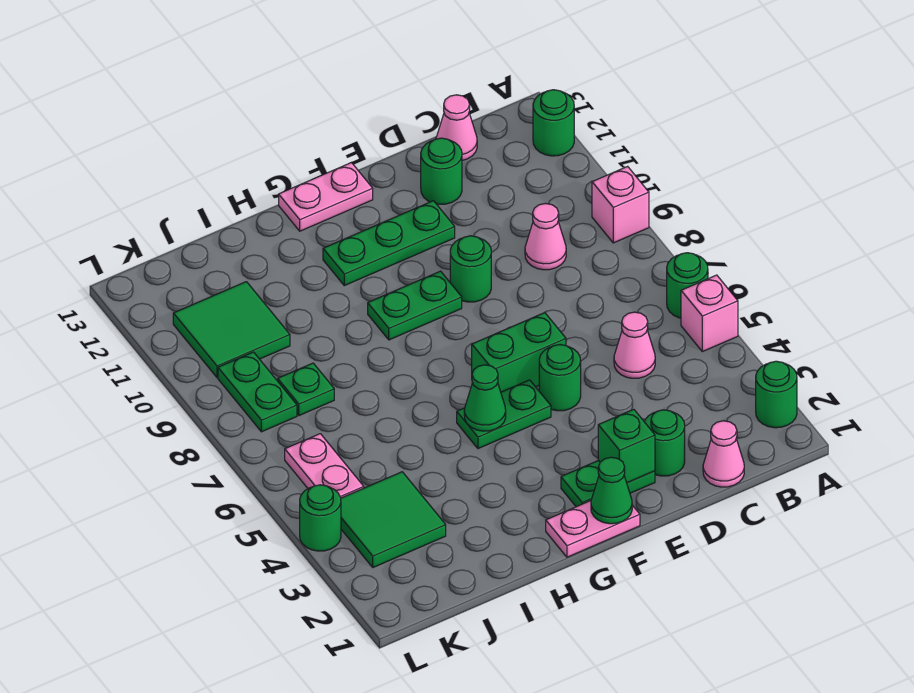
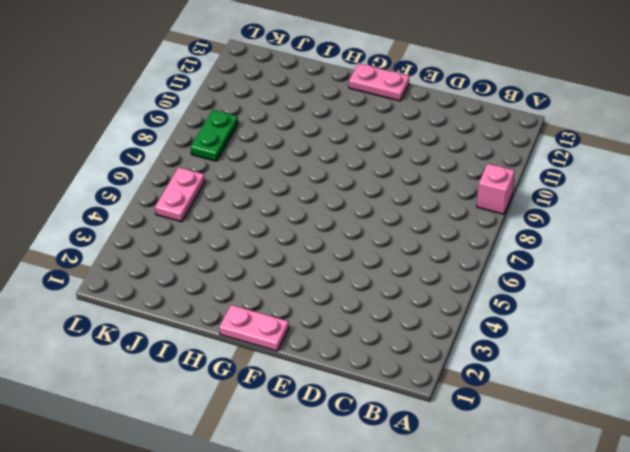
none -> green 1x1 round brick [756,361,797,428]
none -> pink 1x1 brick [681,275,738,352]
none -> green 1x1 round brick [667,253,708,318]

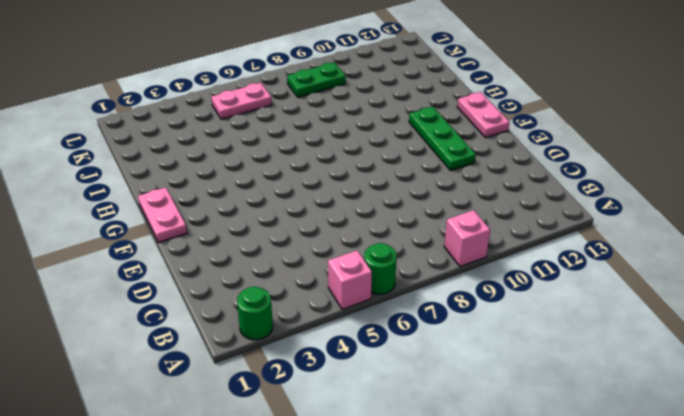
none -> green 1x1 round brick [533,90,574,156]
none -> pink 1x1 cone [703,421,744,487]
none -> pink 1x1 cone [614,312,655,378]

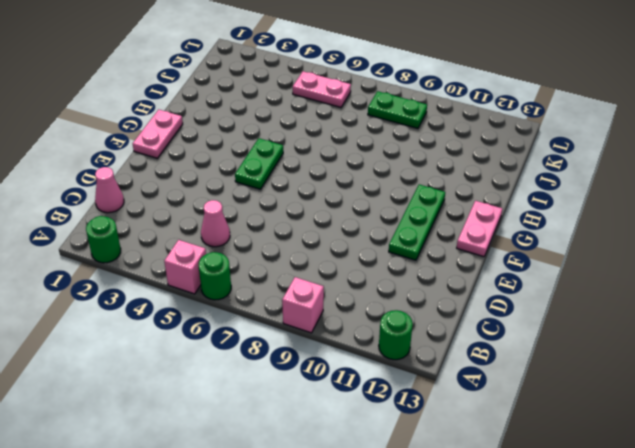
none -> pink 1x1 cone [525,204,566,270]
none -> pink 1x1 cone [436,95,477,160]
none -> green 1x1 round brick [644,410,685,476]

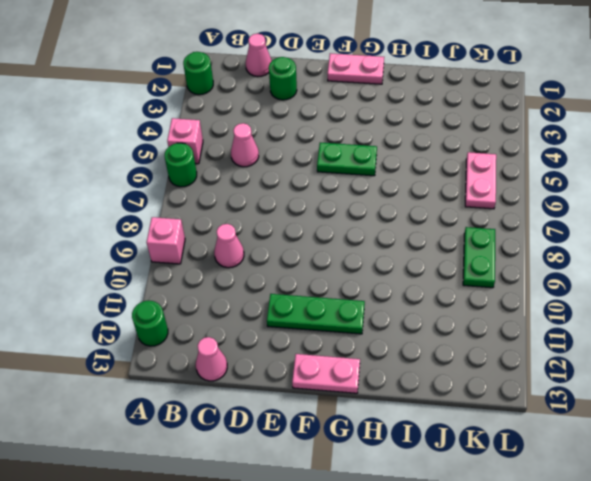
none -> green 1x1 round brick [421,138,462,204]
none -> green 1x2 plate [561,460,655,507]
none -> green 1x1 round brick [539,345,581,411]

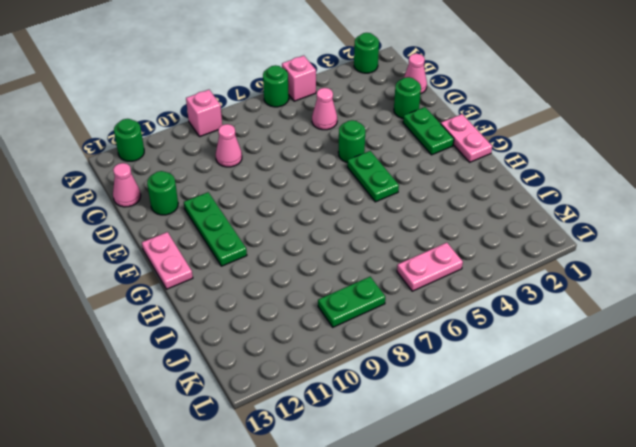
none -> green 1x2 brick [472,312,566,392]
none -> green 1x1 round brick [450,236,491,302]
none -> green 1x2 plate [368,271,462,340]

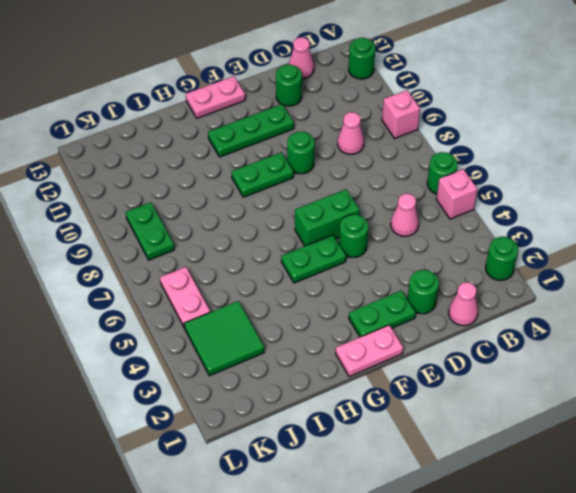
none -> green 1x1 plate [278,363,334,416]
none -> green 2x2 tile [173,282,290,377]
none -> green 1x1 round brick [300,485,341,551]

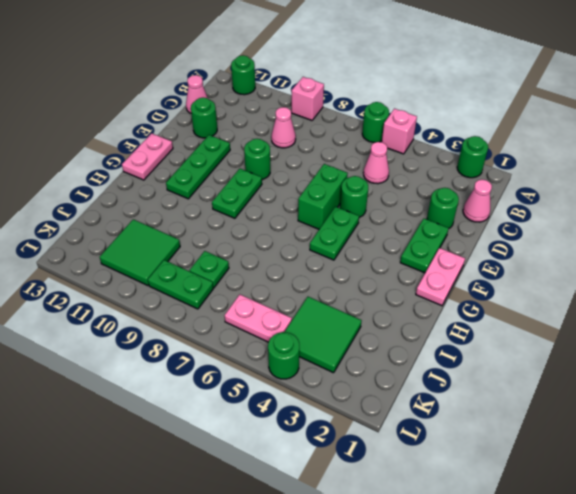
none -> green 1x1 brick [598,409,655,483]
none -> green 1x1 cone [591,457,632,524]
none -> green 1x1 cone [464,365,506,431]

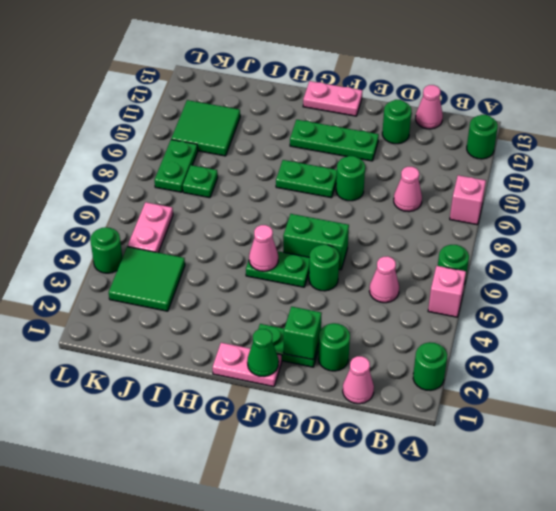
pink 1x1 cone [249,225,278,271] -> green 1x1 cone [464,365,506,431]

